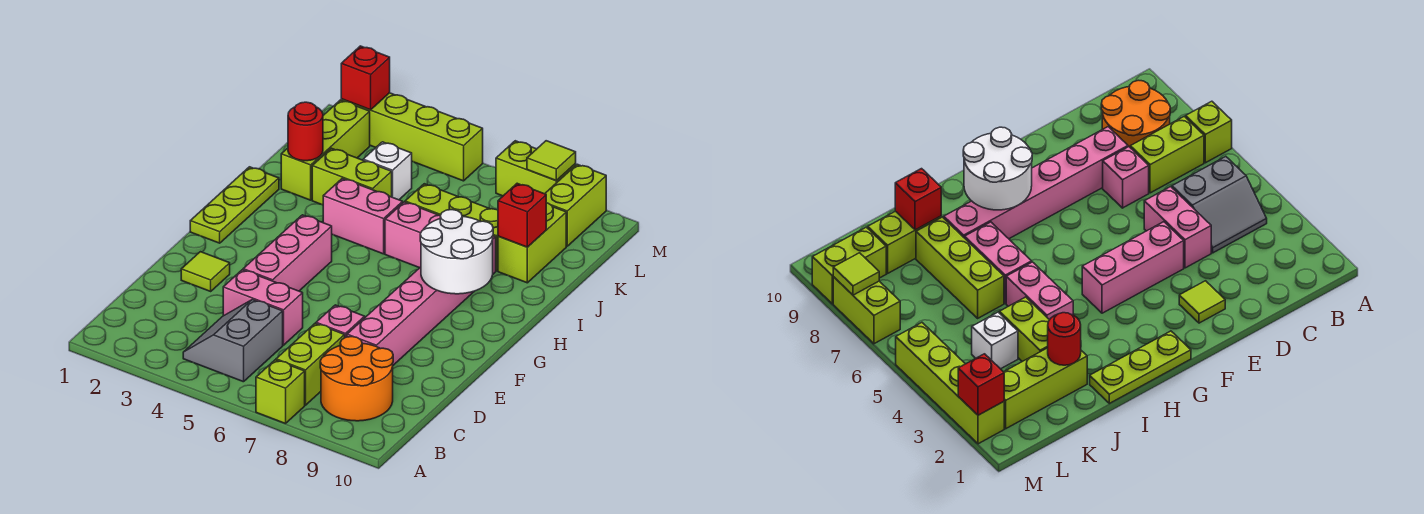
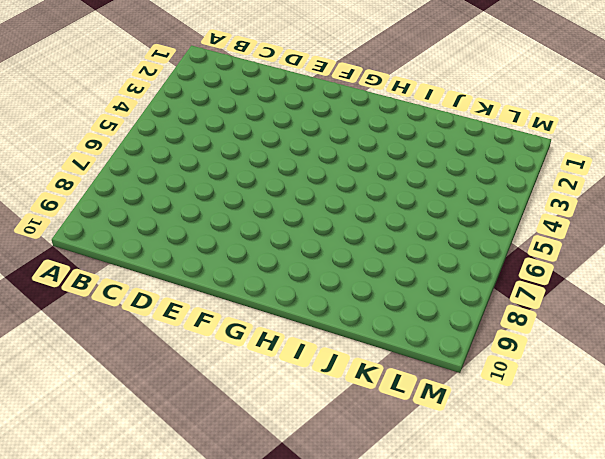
none -> lime 1x1 brick [256,360,305,424]
none -> grey 2x2 slope [183,299,283,382]
none -> lime 1x2 brick [276,323,345,405]

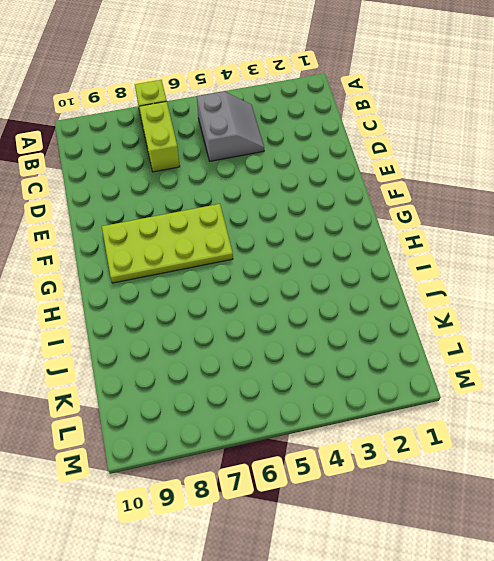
lime 2x4 plate [102,204,233,283] -> pink 1x6 brick [347,236,496,365]
none -> orange 2x2 round brick [320,337,393,421]
none -> pink 1x2 brick [223,270,303,345]
none -> pink 1x1 brick [316,305,365,338]

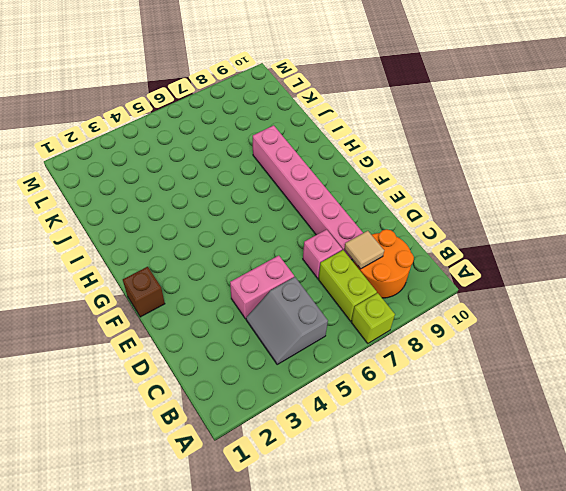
tan 1x1 tile [344,231,384,269] -> none
brown 1x1 brick [123,267,165,317] -> none
none -> lime 1x1 tile [181,252,230,291]
none -> pink 1x3 brick [243,215,332,291]
none -> lime 1x3 plate [190,167,279,243]

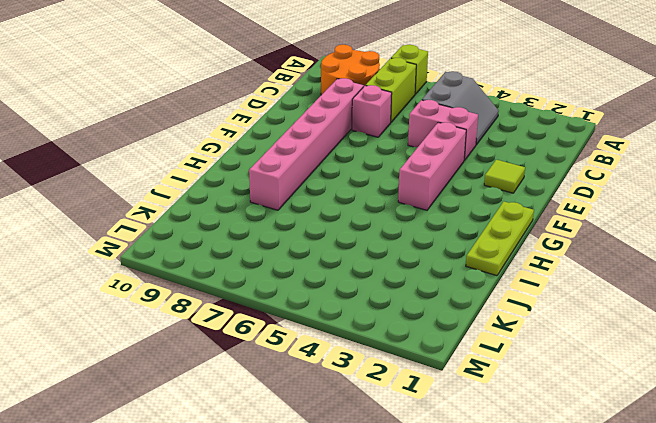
none -> pink 1x2 brick [323,178,403,254]
none -> pink 1x2 brick [385,202,440,268]
none -> lime 1x3 brick [281,100,370,200]

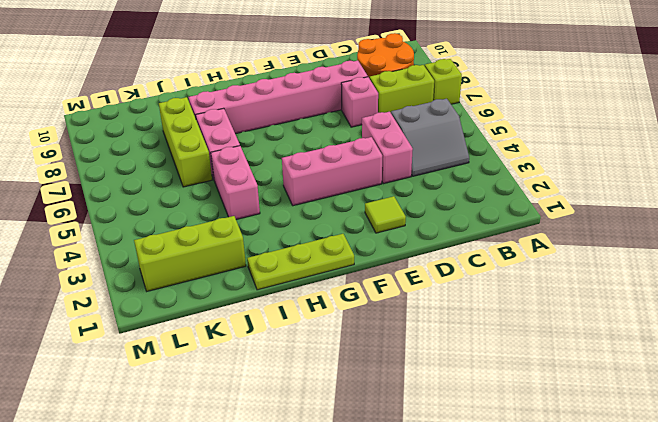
none -> lime 1x2 brick [312,148,392,205]
none -> lime 1x2 brick [498,203,566,283]
none -> white 1x1 brick [363,142,412,200]

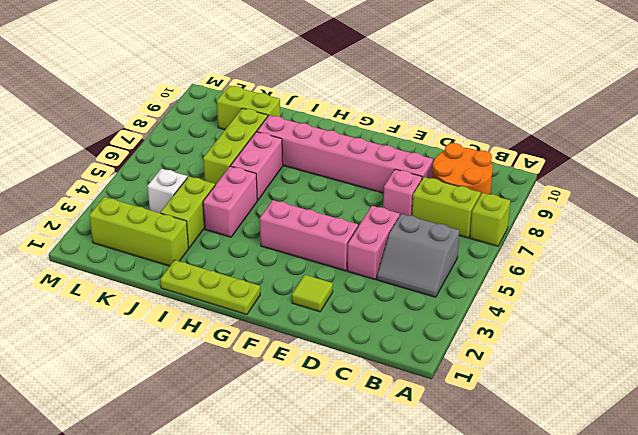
none -> lime 1x2 brick [545,164,606,246]
none -> lime 1x4 brick [341,93,483,181]
none -> lime 1x2 brick [496,141,576,196]

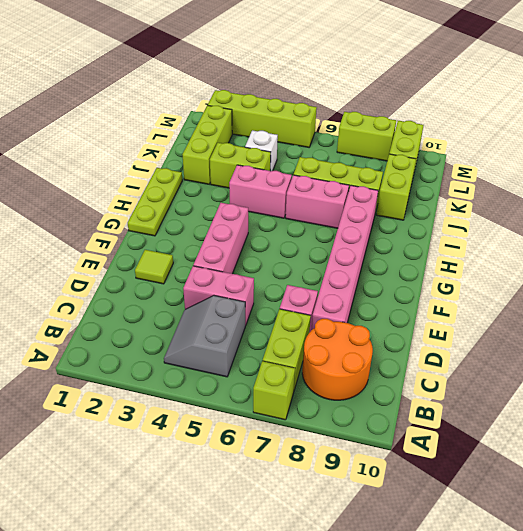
none -> white 2x2 round brick [420,210,493,294]
none -> red 1x1 round brick [288,102,323,161]
none -> red 1x1 brick [498,183,546,247]

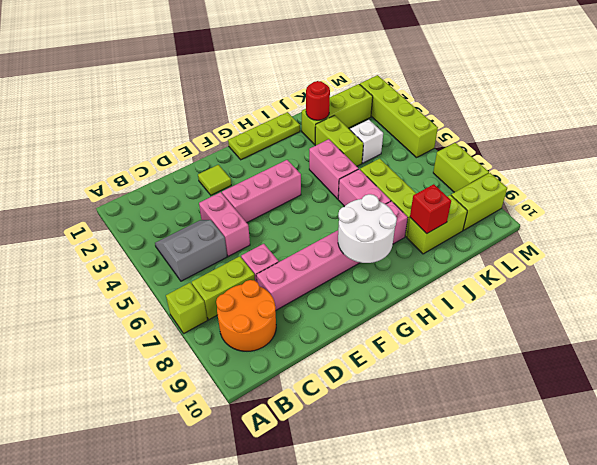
none -> red 1x1 brick [341,46,390,110]
none -> lime 1x1 tile [527,141,576,181]

